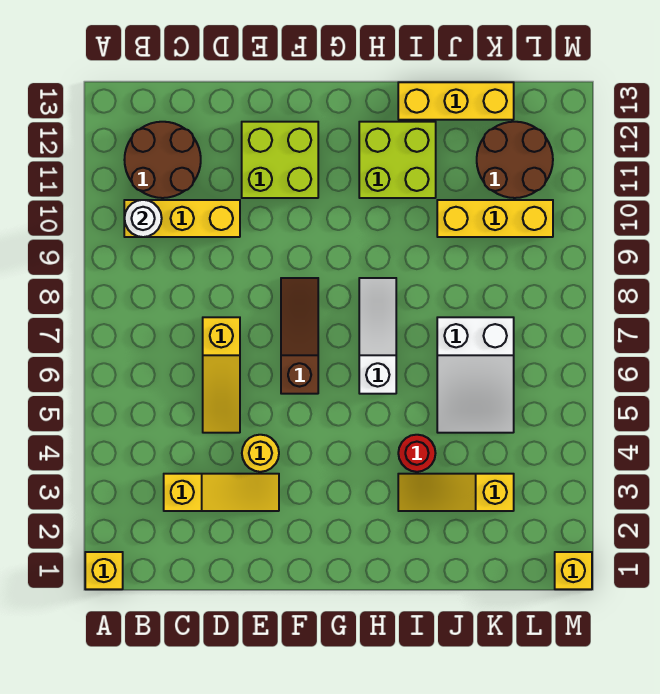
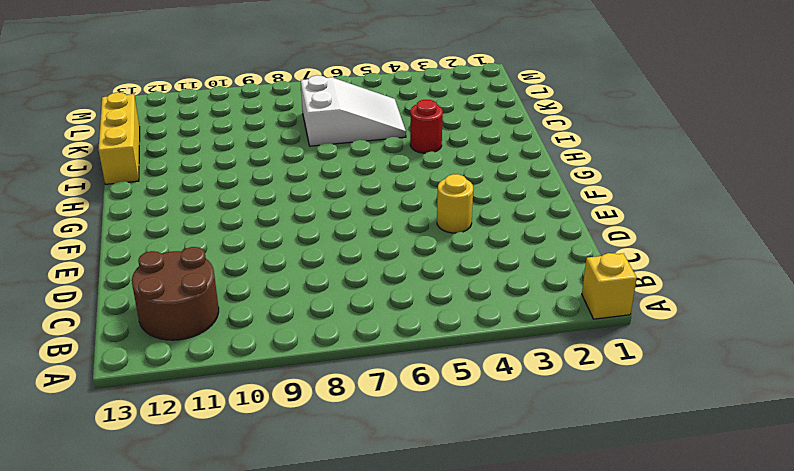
none -> yellow 1x3 brick [124,200,240,237]
none -> yellow 1x3 slope [164,474,279,511]
none -> yellow 1x3 slope [203,317,240,433]

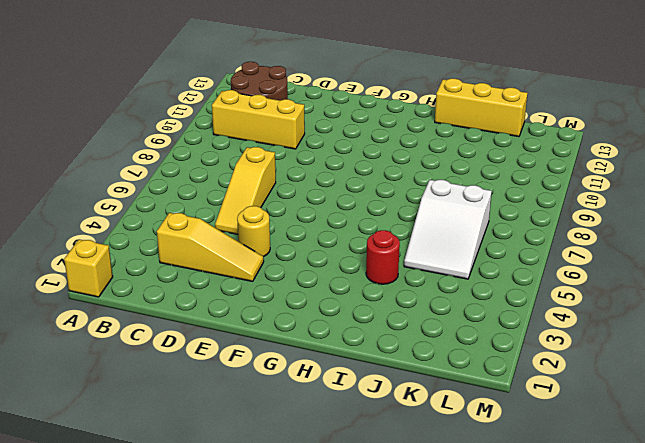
none -> lime 2x2 brick [242,122,318,198]
none -> brown 1x3 slope [281,278,318,394]
none -> white 1x3 slope [359,278,396,394]

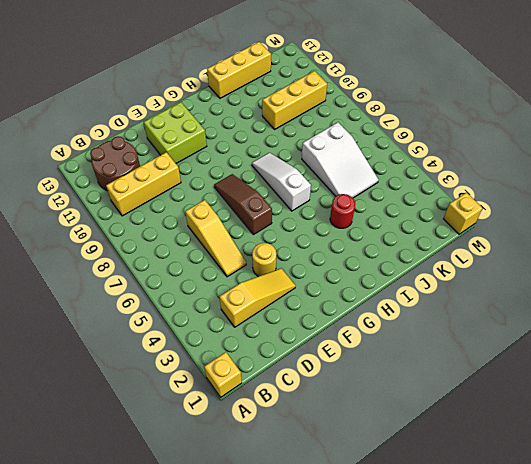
none -> lime 2x2 brick [359,122,436,198]
none -> yellow 1x3 slope [398,474,514,511]
none -> brown 2x2 round brick [477,122,553,198]

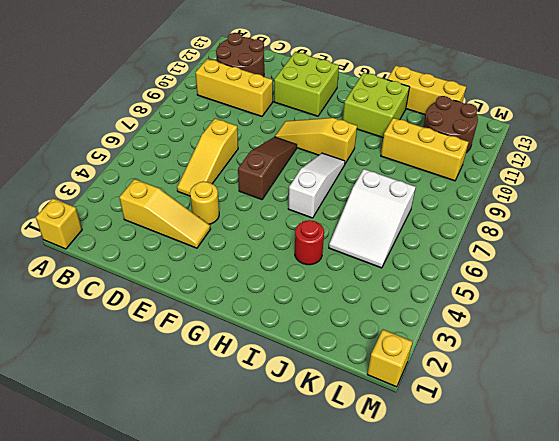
yellow 1x3 slope [275,118,357,163] -> yellow 1x3 slope moved to [398,474,514,511]
none -> white 1x1 round brick [124,200,162,237]

